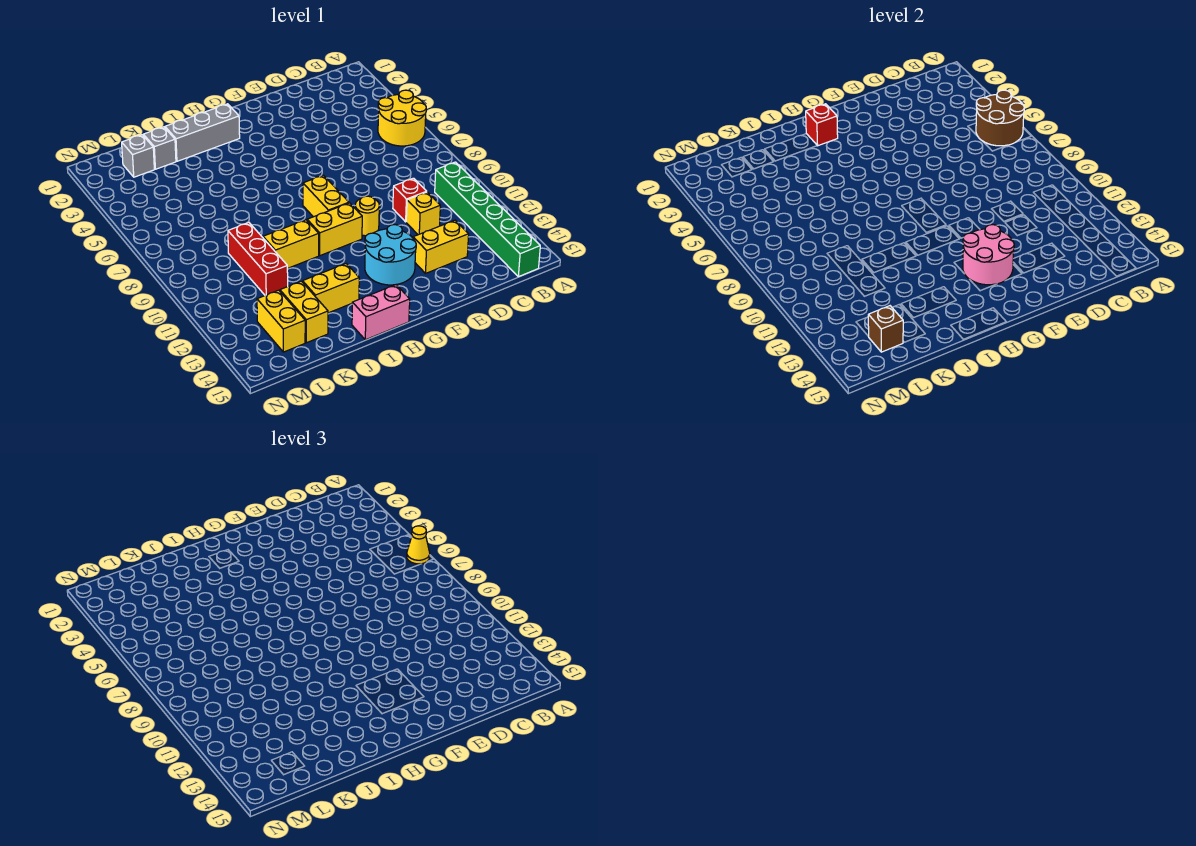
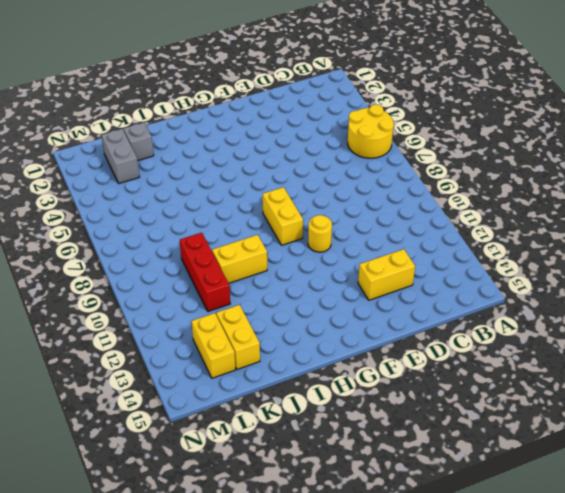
grey 1x2 brick [102,129,139,183] -> grey 1x1 brick [122,135,154,177]
none -> green 1x6 brick [435,162,540,277]
none -> red 1x1 brick [393,178,427,222]
none -> yellow 1x1 brick [406,192,440,235]

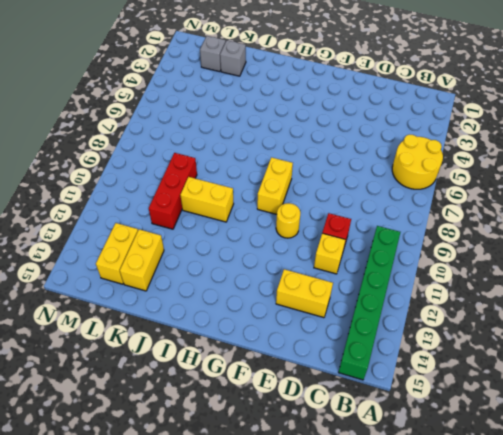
none -> cyan 2x2 round brick [365,225,416,285]
none -> yellow 1x2 brick [307,203,362,256]
none -> grey 1x3 brick [165,104,240,161]

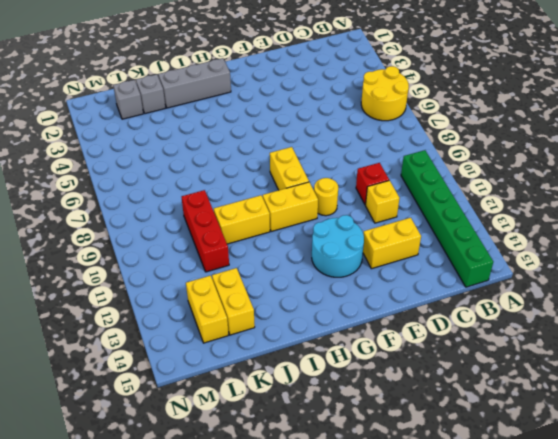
none -> pink 1x2 brick [352,285,410,340]
none -> yellow 1x2 brick [303,264,359,313]
none -> brown 2x2 round brick [976,90,1024,146]

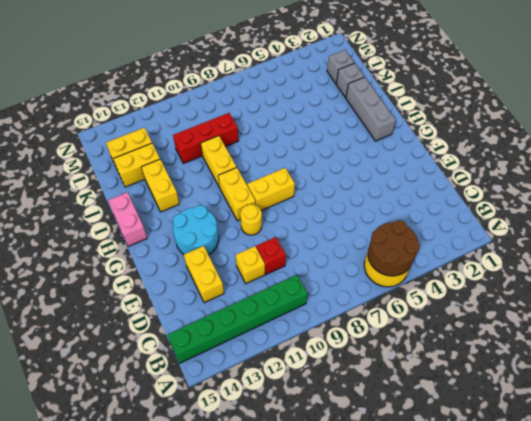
none -> pink 2x2 round brick [963,225,1014,285]
none -> red 1x1 brick [806,104,838,146]
none -> brown 1x1 brick [868,306,903,352]

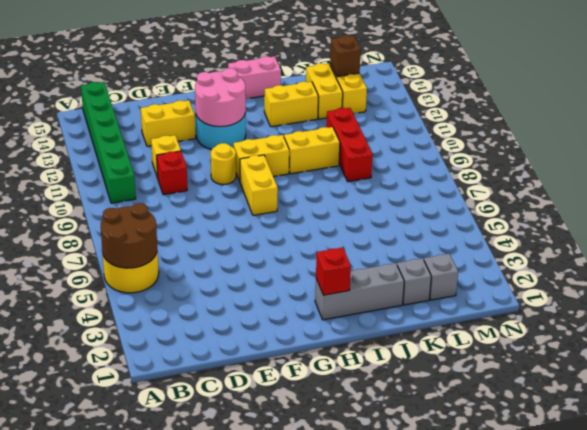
none -> yellow 1x1 cone [407,526,430,564]

